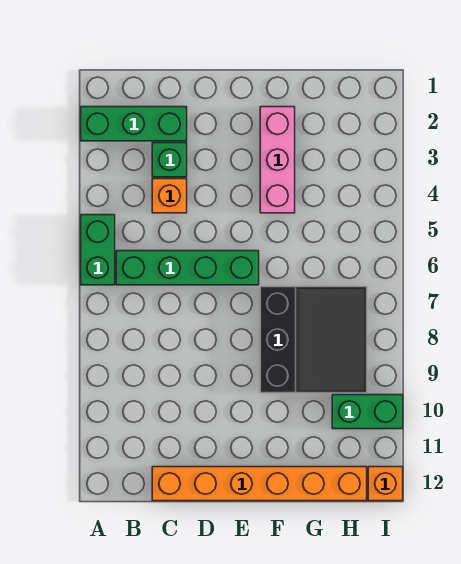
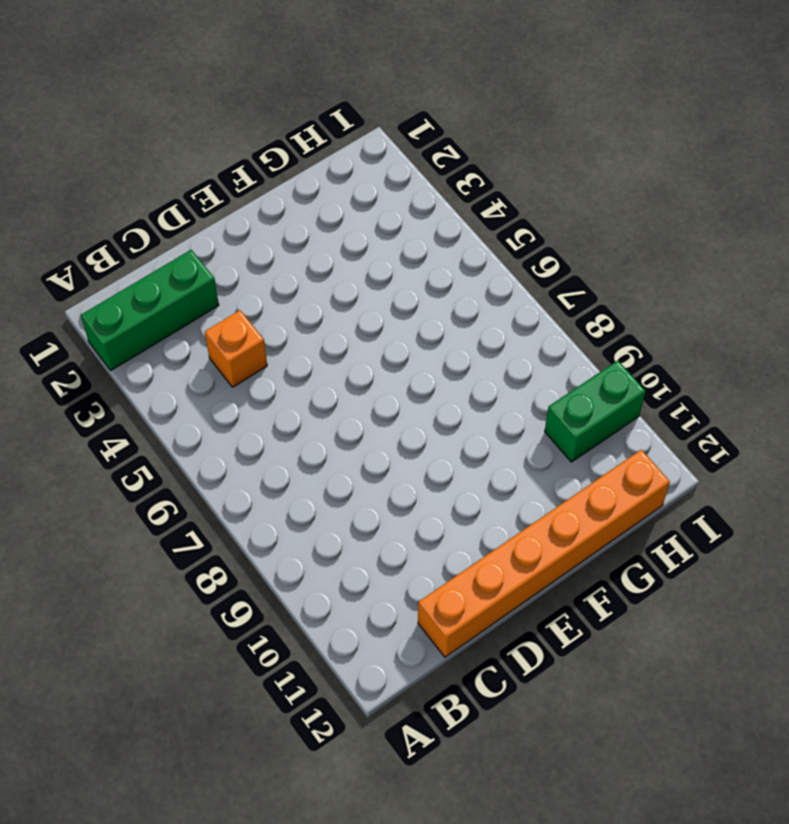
none -> green 1x2 brick [81,215,115,285]
none -> green 1x4 brick [116,251,259,285]

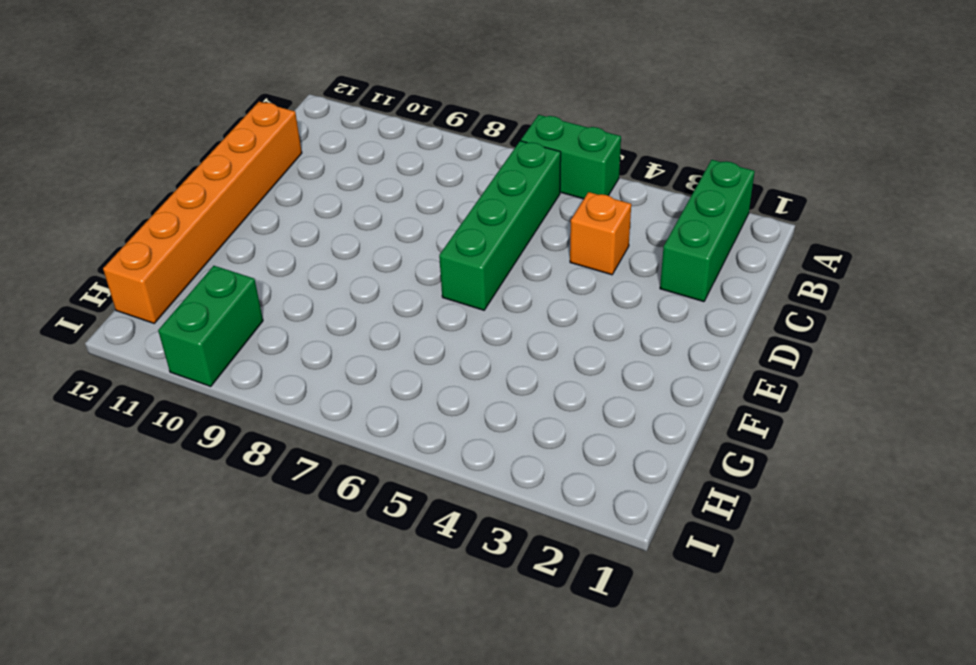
none -> green 1x1 brick [152,143,187,177]
none -> pink 1x3 brick [260,107,295,213]

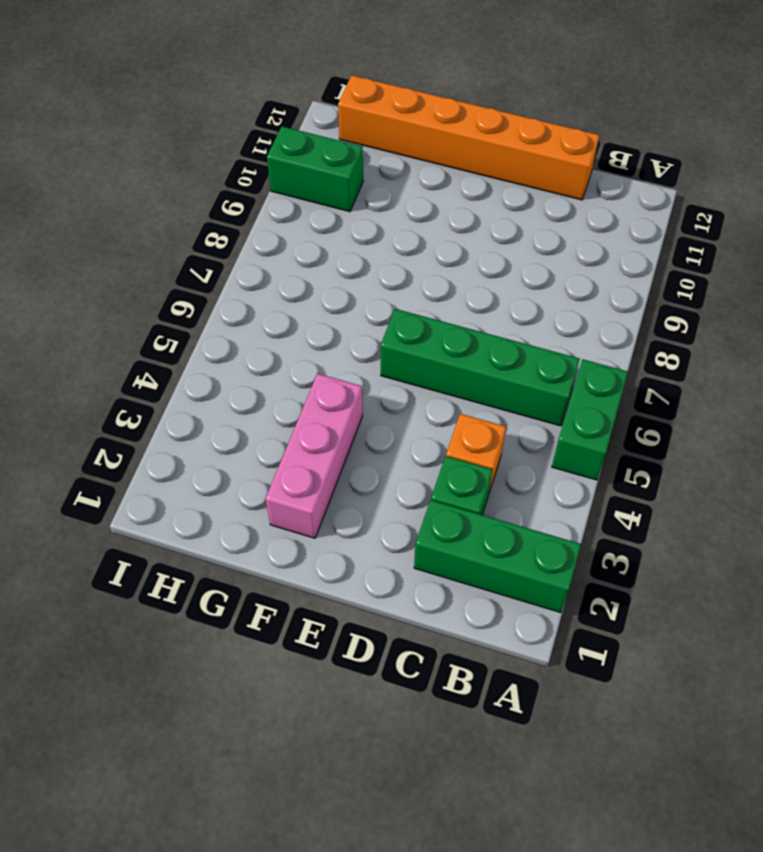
none -> black 3x3 slope [260,287,367,393]
none -> orange 1x1 brick [368,467,403,501]

